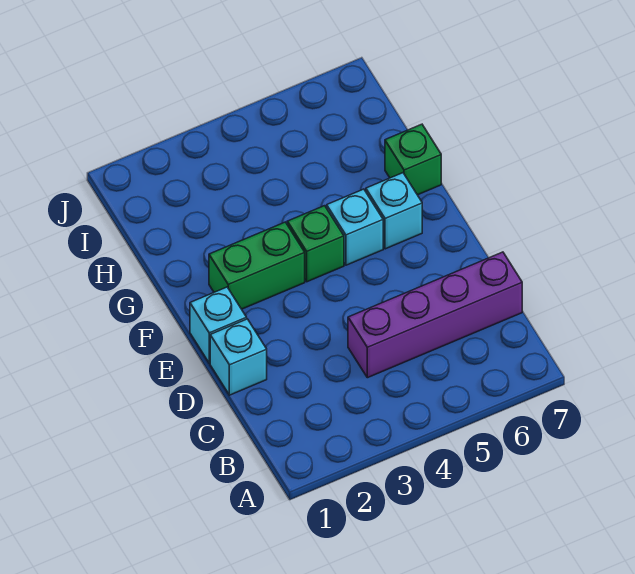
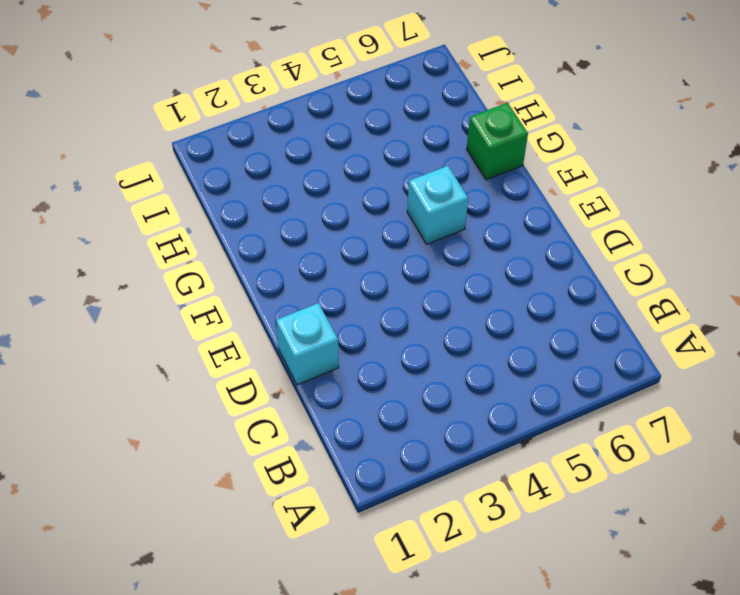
none -> purple 1x4 brick [348,252,522,378]
none -> cyan 1x1 brick [190,287,247,363]

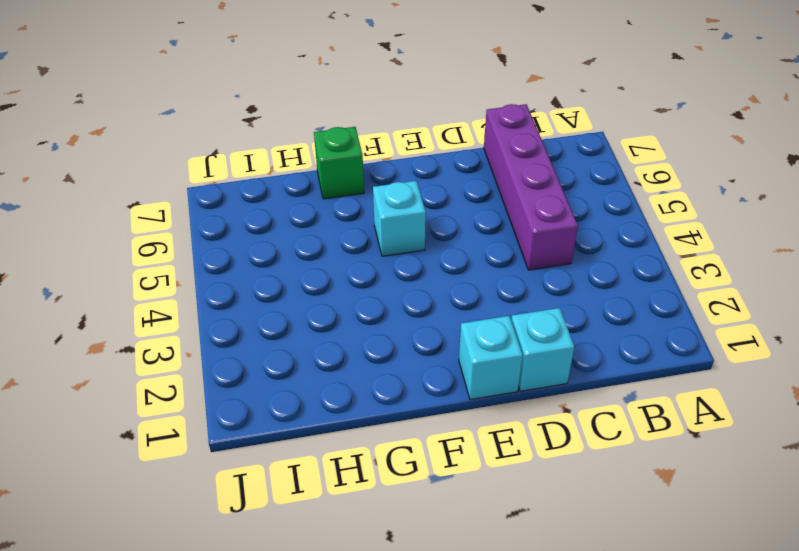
none -> green 1x2 brick [209,222,305,309]
none -> green 1x1 brick [287,206,344,282]

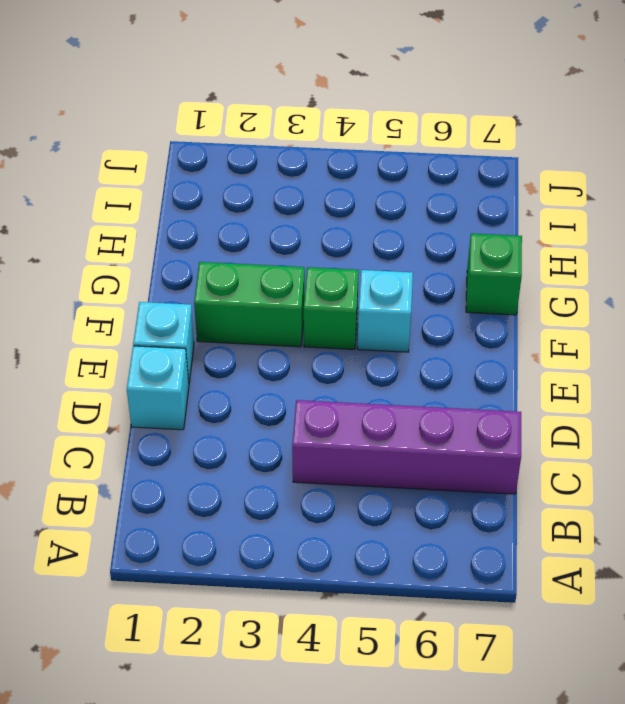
none -> cyan 1x1 brick [366,173,422,249]

